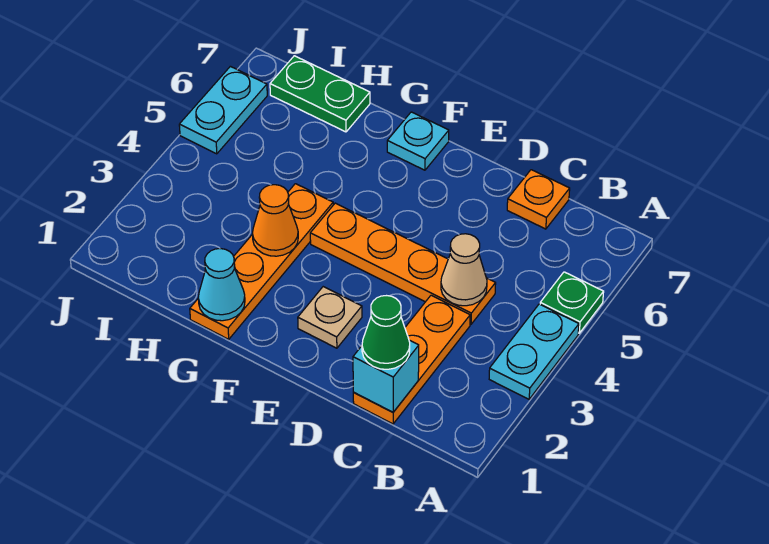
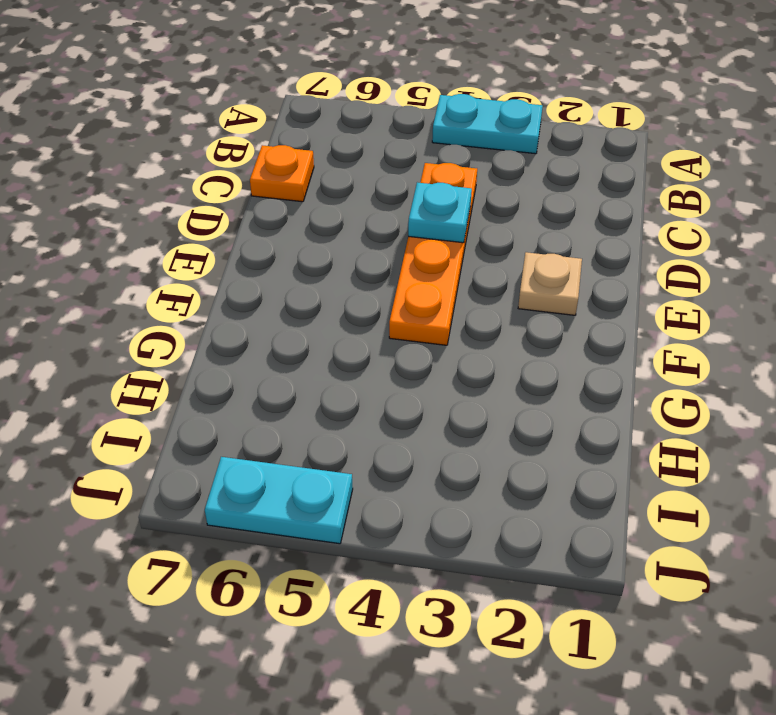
cyan 1x1 plate [408,182,472,243] -> cyan 1x1 plate moved to [387,112,449,170]
none -> green 1x1 plate [540,272,604,333]
none -> orange 1x3 plate [353,295,470,424]
none -> orange 1x4 plate [190,184,333,339]

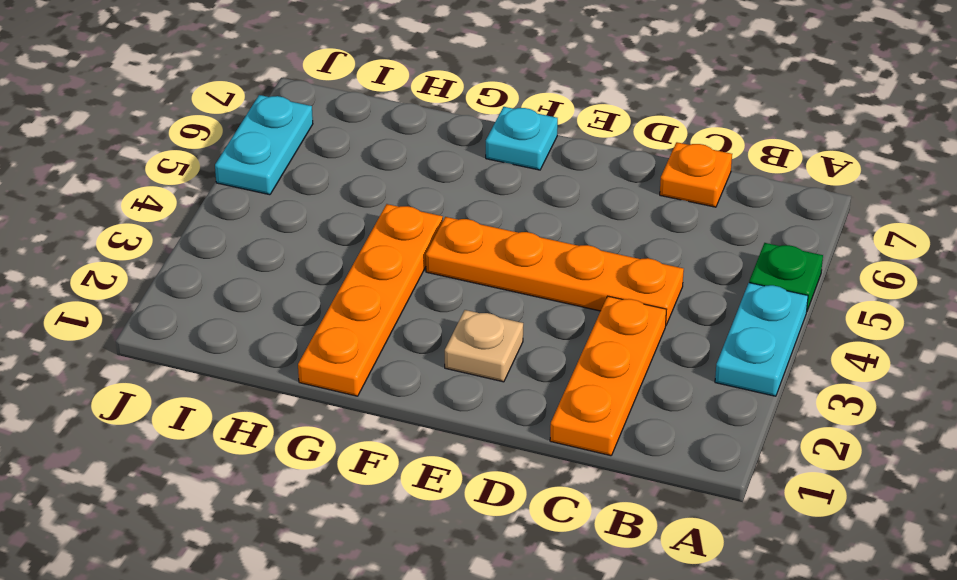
none -> green 1x2 plate [270,56,370,132]
none -> cyan 1x1 brick [353,340,419,412]
none -> tan 1x1 cone [441,234,487,306]

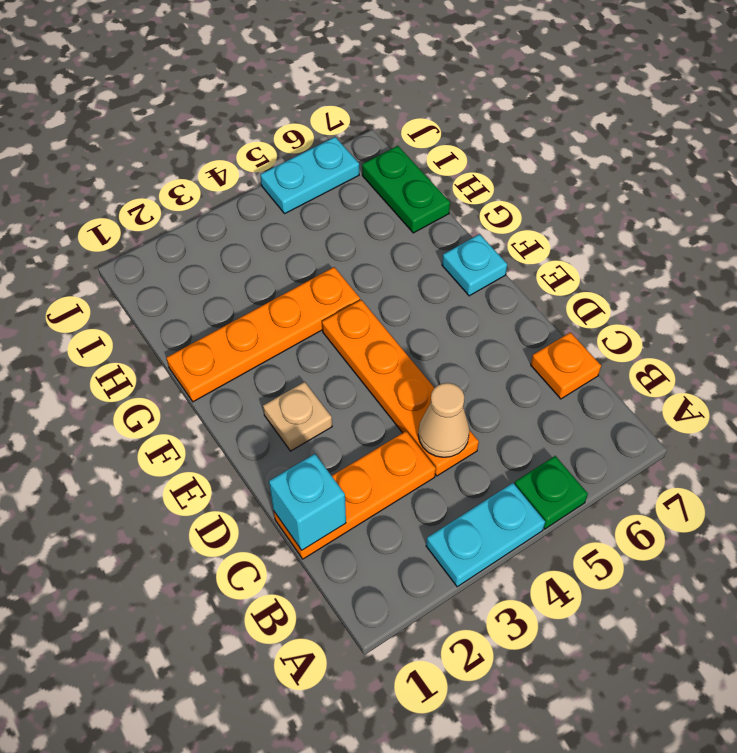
none -> cyan 1x1 cone [198,249,245,321]
none -> orange 1x1 cone [252,185,298,256]
none -> green 1x1 cone [362,296,410,369]

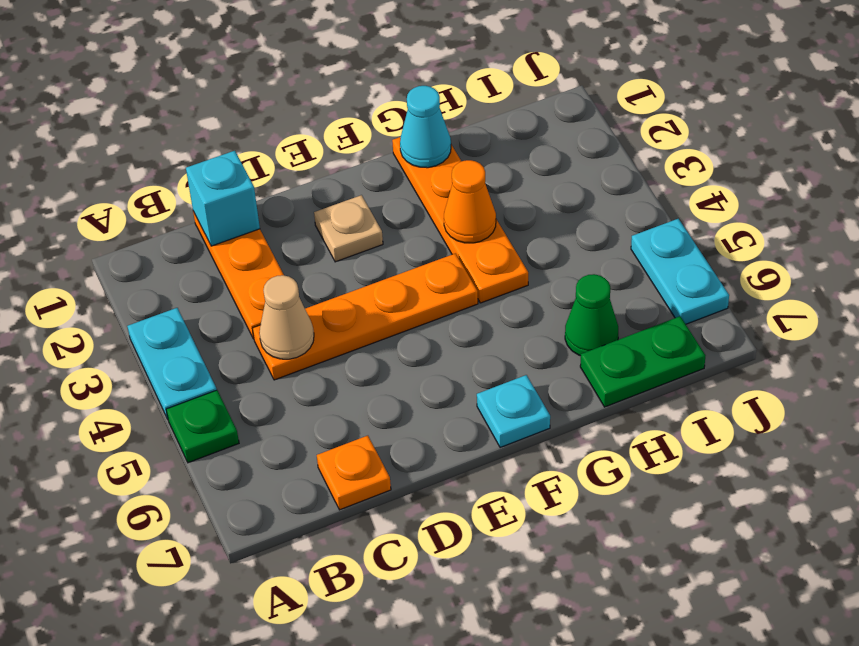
green 1x1 cone [565,274,618,356] -> green 1x1 cone moved to [362,296,410,369]

